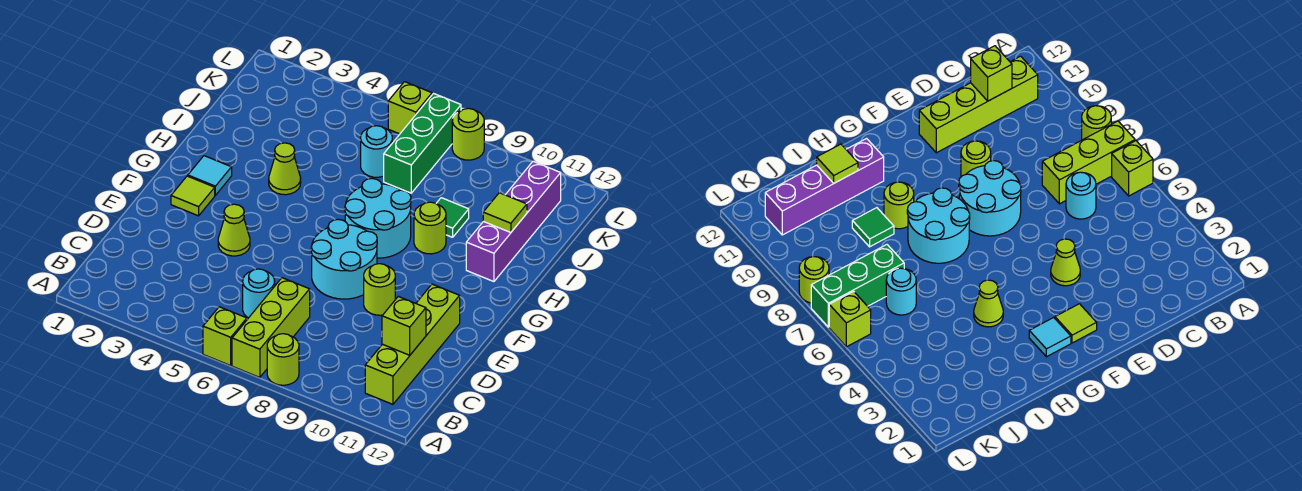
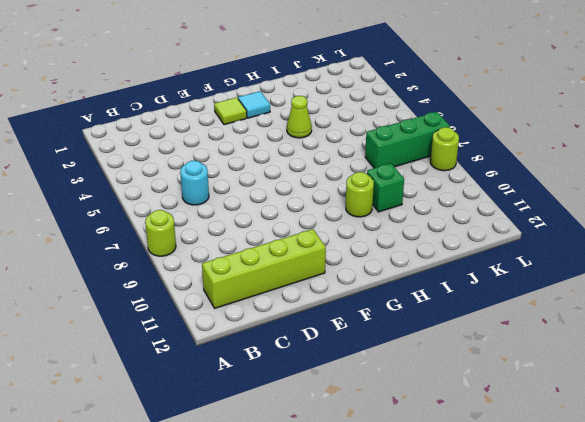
green 1x1 brick [367,163,404,212] -> green 1x1 tile [436,198,469,237]
none -> lime 1x1 brick [203,307,247,366]
none -> lime 1x3 brick [232,278,310,377]
none -> lime 1x1 cone [218,204,250,256]

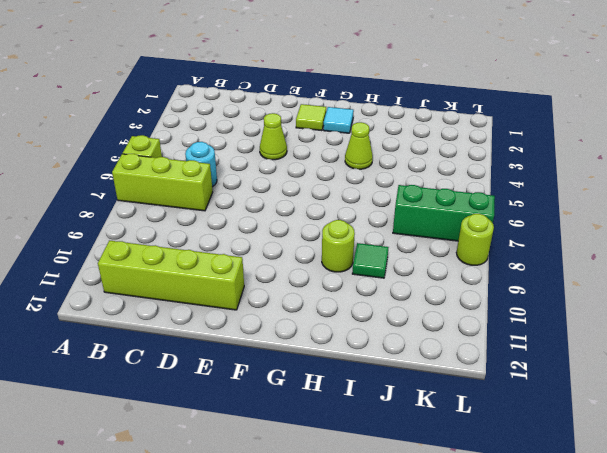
none -> lime 1x1 round brick [267,334,299,385]
none -> cyan 2x2 round brick [311,219,377,299]
none -> lime 1x1 round brick [364,264,395,315]

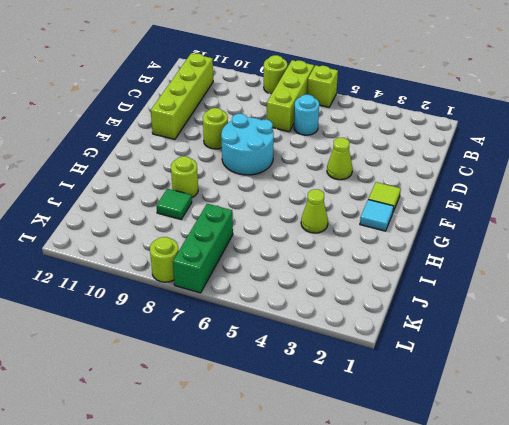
none -> cyan 2x2 round brick [345,179,411,258]
none -> purple 1x4 brick [466,161,561,282]
none -> cyan 1x1 round brick [361,126,392,177]

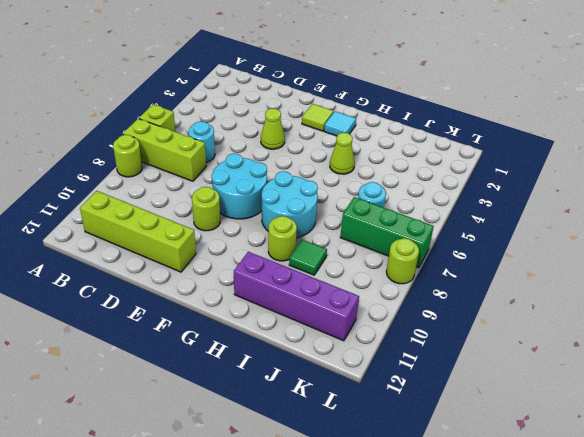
none -> lime 1x1 brick [388,82,432,134]
none -> lime 1x1 brick [382,296,426,355]
none -> lime 1x1 tile [483,193,527,233]

